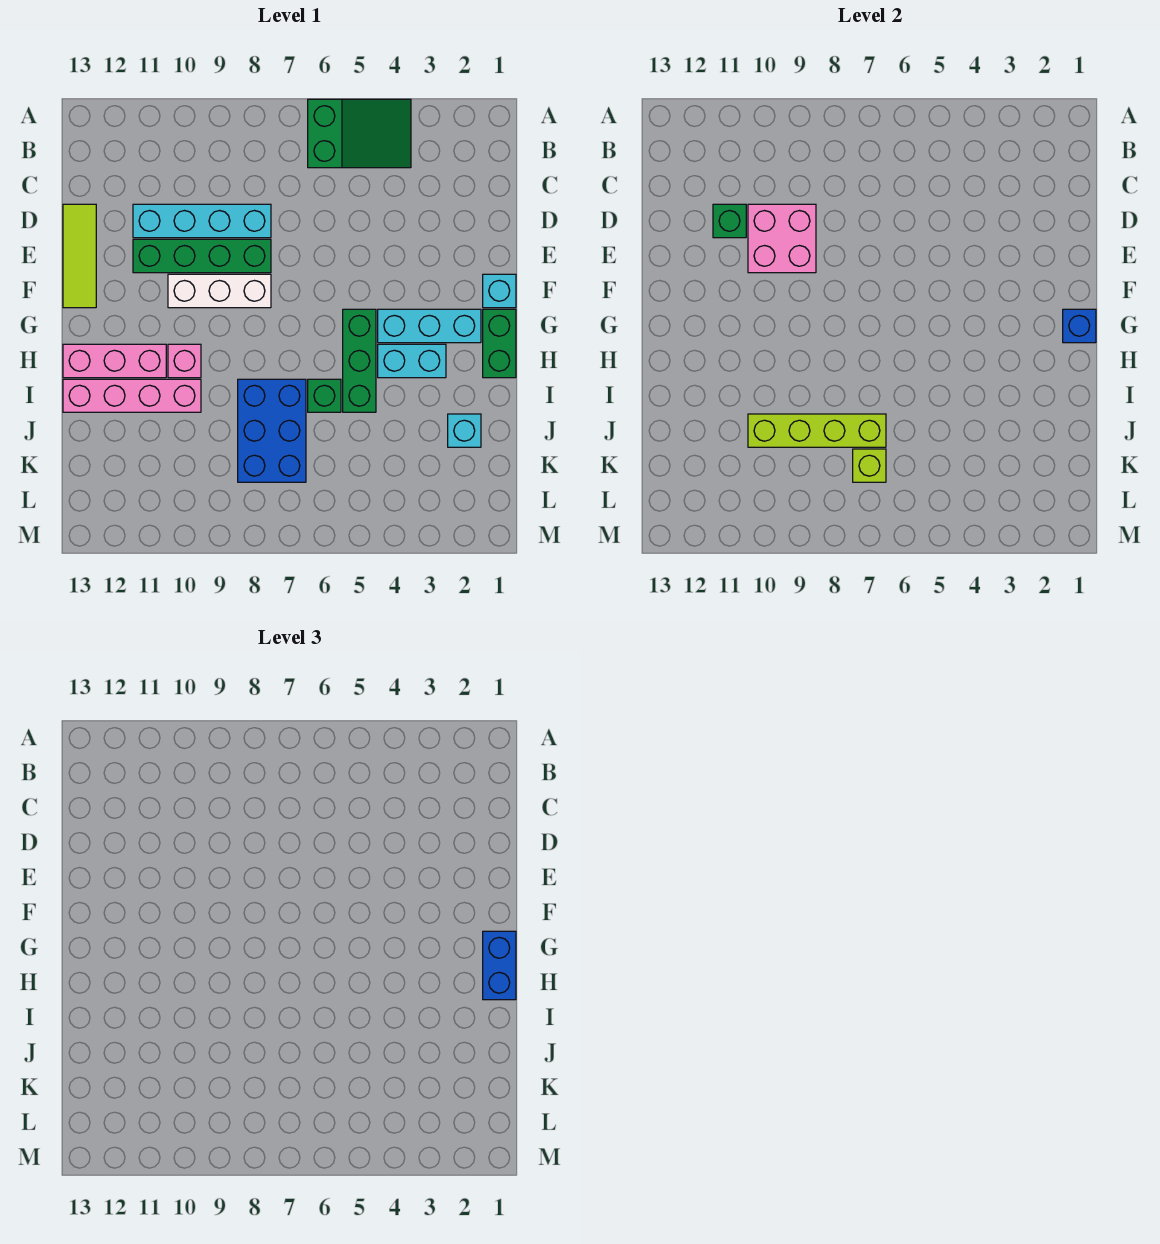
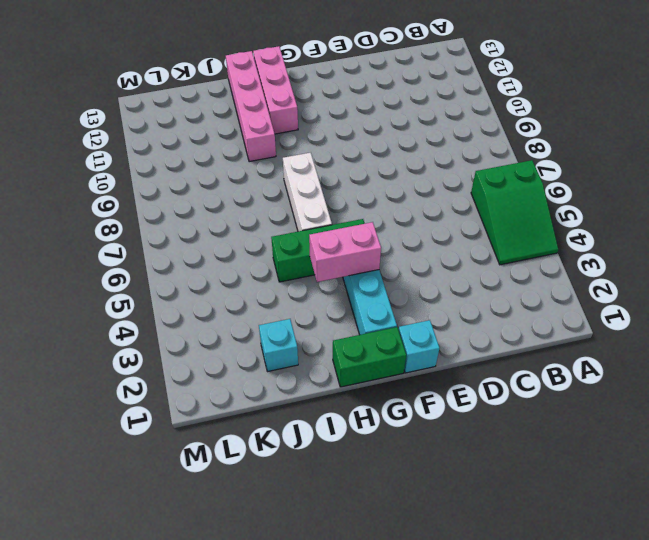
pink 1x2 brick [309,222,381,282] -> none
white 1x3 brick [283,153,332,231] -> white 1x3 brick moved to [168,274,271,308]
none -> cyan 1x4 brick [133,204,271,238]
none -> lime 1x3 tile [63,204,96,308]
none -> green 1x4 brick [133,239,271,273]

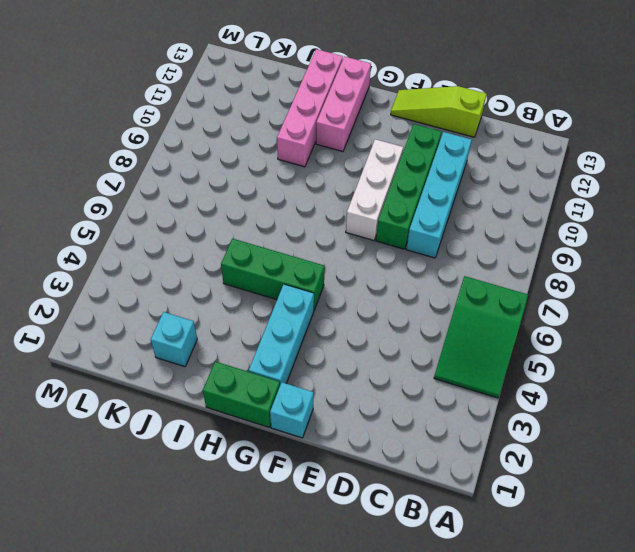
lime 1x3 slope [391,86,486,137] -> lime 1x3 tile [63,204,96,308]
none -> cyan 1x2 brick [378,344,446,378]
none -> pink 1x1 brick [168,344,201,378]
none -> green 1x1 brick [308,379,341,412]

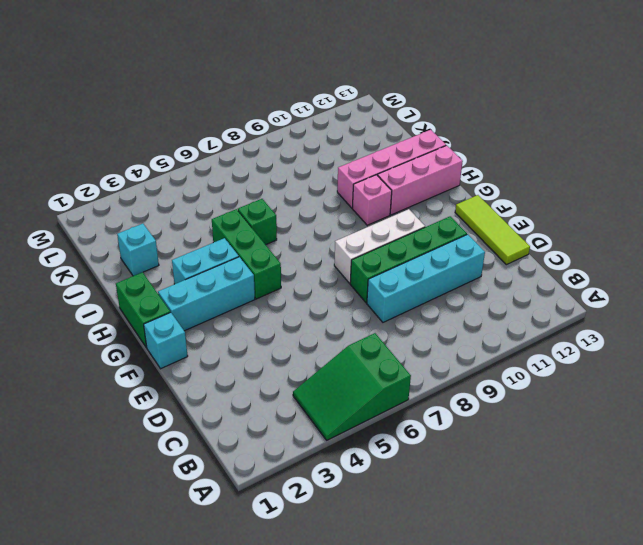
none -> blue 2x3 brick [238,379,306,482]
none -> pink 2x2 brick [748,204,816,273]
none -> green 1x1 brick [713,204,746,238]

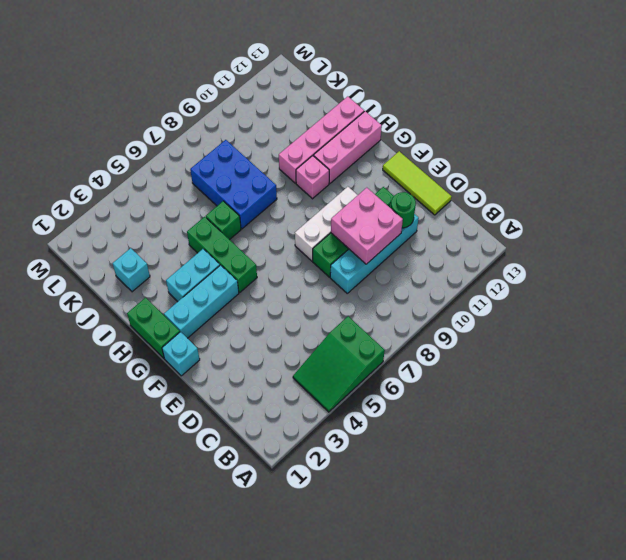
green 1x1 round brick [391,192,416,228] -> green 1x1 brick [713,204,746,238]
none -> blue 1x1 brick [1063,309,1096,343]
none -> lime 1x4 brick [748,414,886,447]
none -> lime 1x1 brick [853,449,886,482]

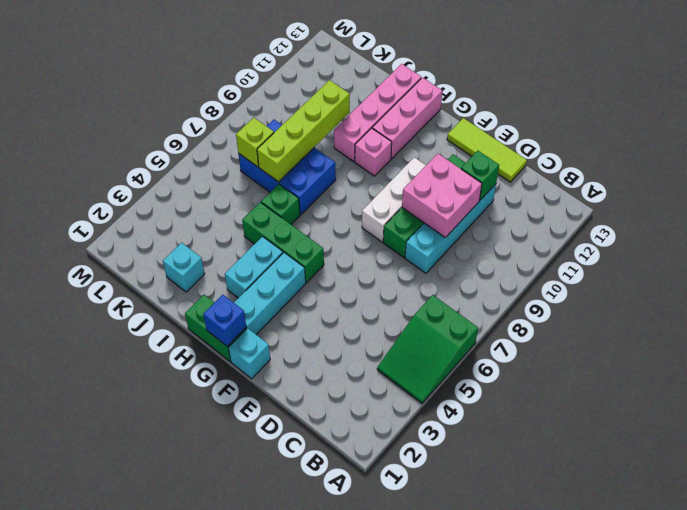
none -> blue 1x2 brick [483,931,516,1000]

